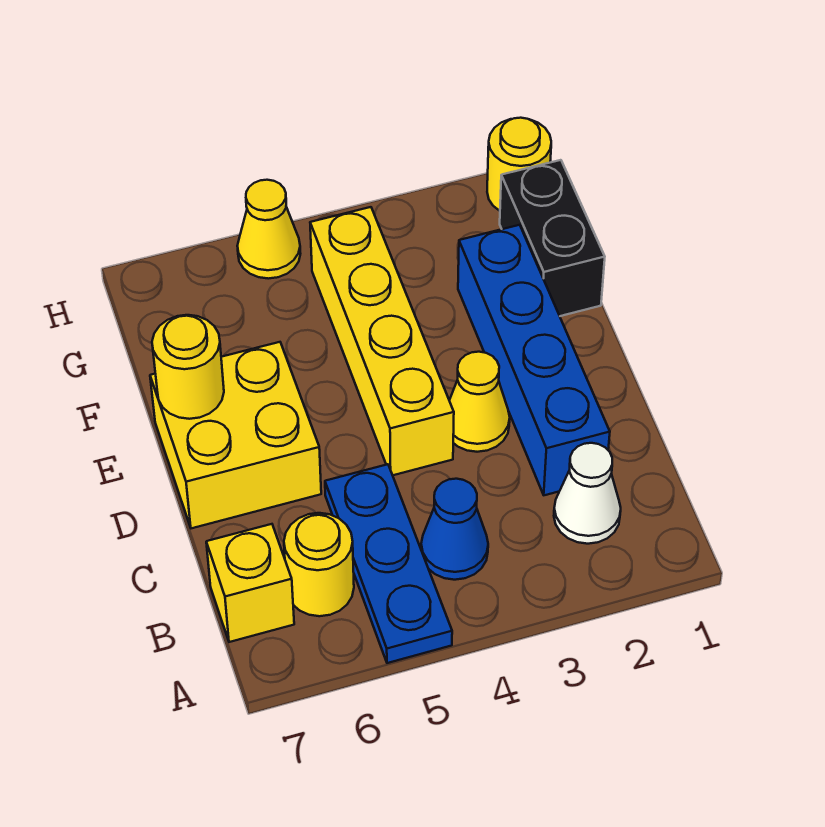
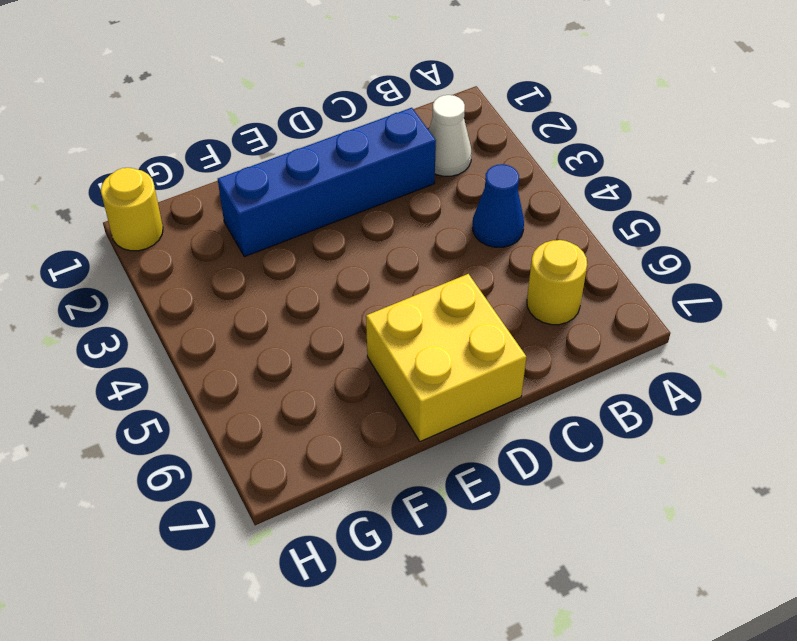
none -> blue 1x3 plate [325,464,452,663]
none -> yellow 1x1 brick [206,524,294,642]
none -> yellow 1x1 cone [449,352,510,452]

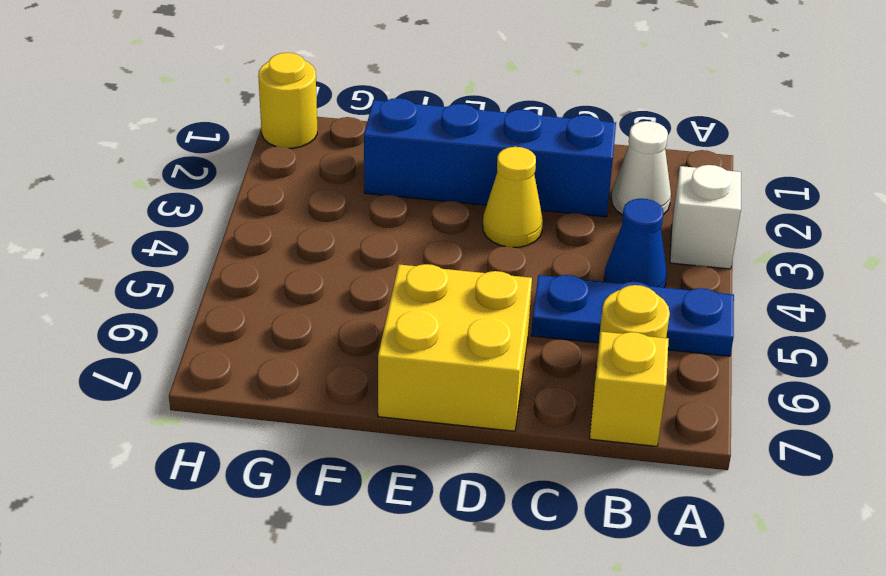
white 1x1 brick [670,165,741,269] -> none
none -> yellow 1x4 brick [310,207,454,475]
none -> black 1x2 brick [500,160,605,316]
none -> yellow 1x1 cone [237,180,301,279]

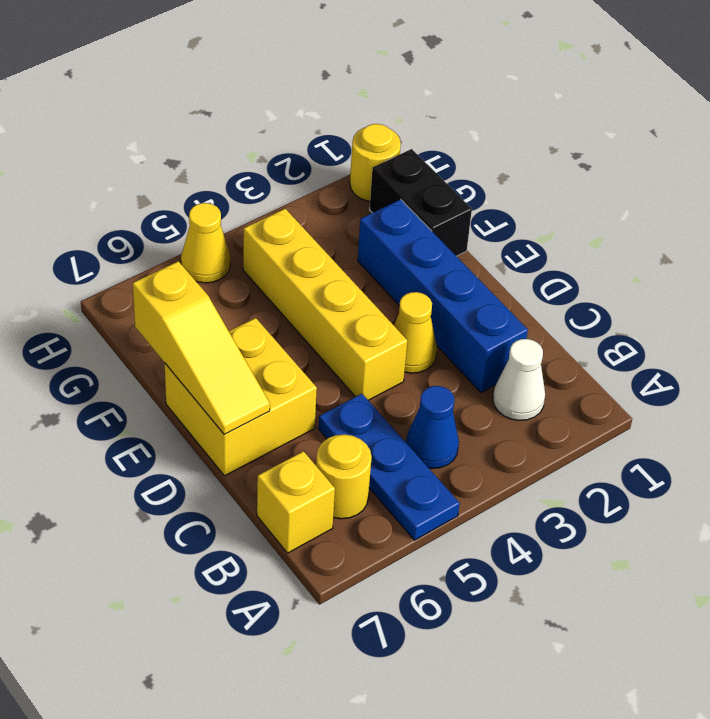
yellow 1x3 slope [133,261,270,434] -> yellow 1x1 round brick [152,315,224,419]

